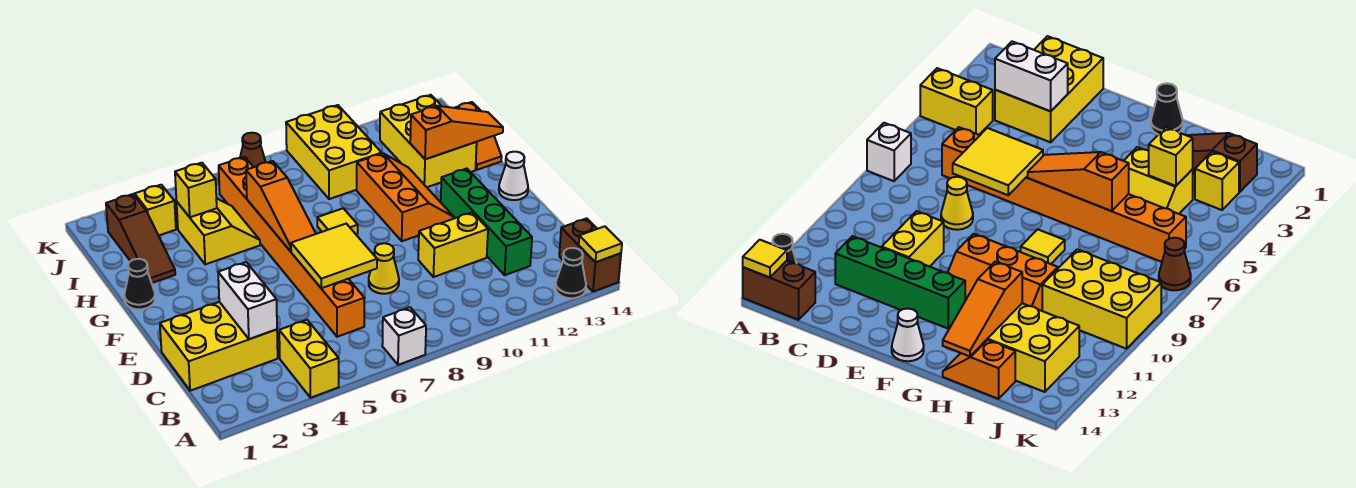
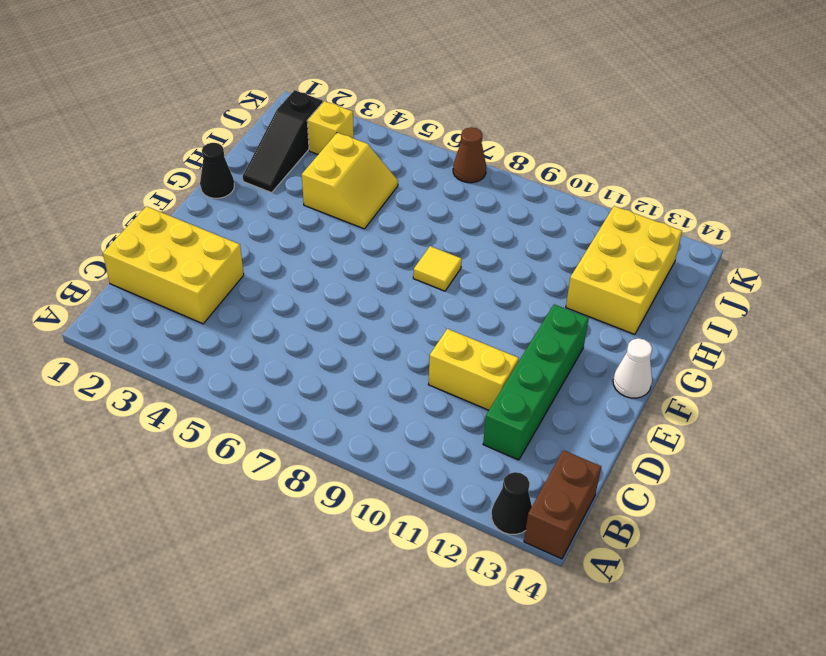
black 1x3 slope [243,90,323,193] -> brown 1x3 slope [106,194,175,283]
none -> yellow 1x2 brick [279,320,339,398]
none -> white 1x1 brick [382,307,426,365]
none -> orange 1x8 brick [219,157,364,337]

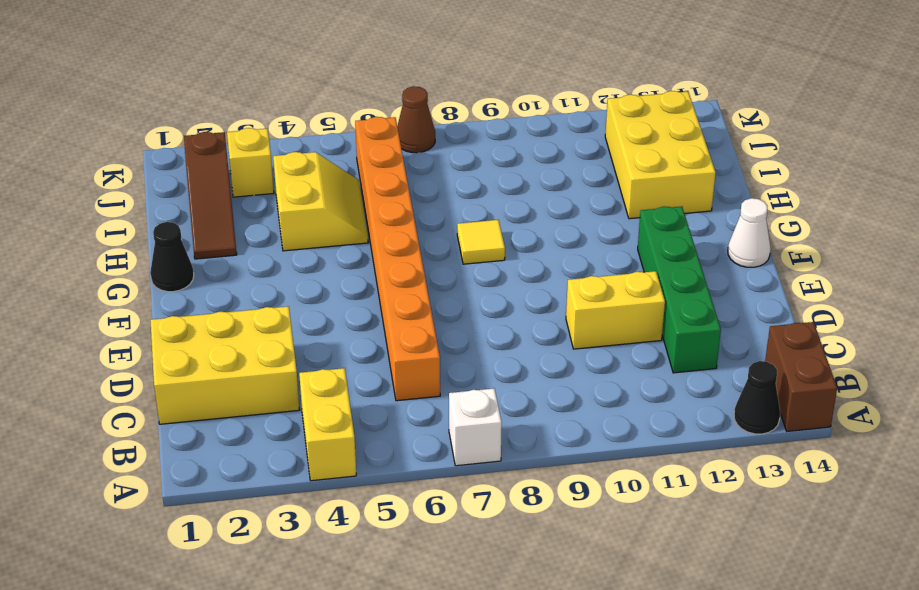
none -> yellow 1x1 cone [369,243,399,294]
none -> orange 2x3 slope [357,153,455,241]
none -> orange 1x2 slope [455,102,502,170]

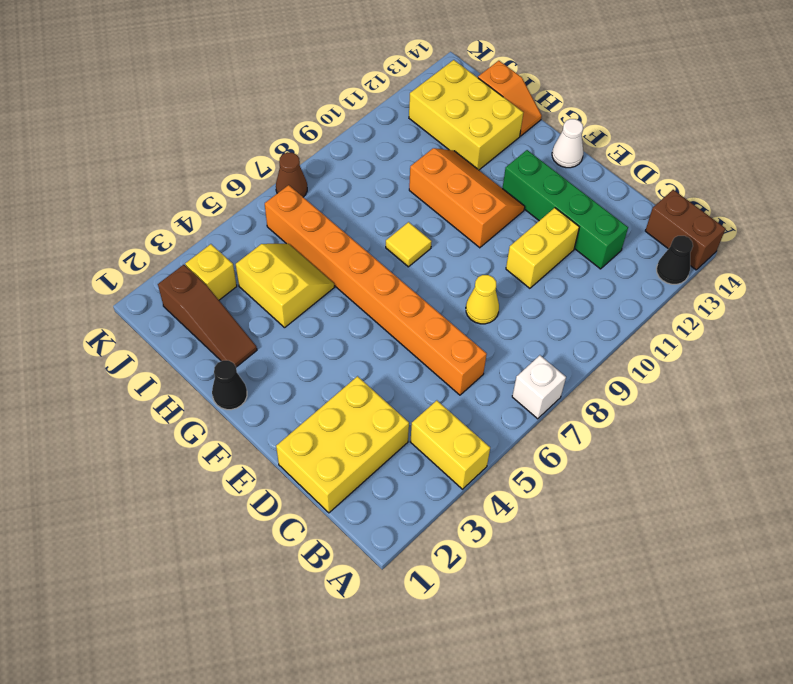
none -> yellow 2x3 brick [286,105,382,199]
none -> yellow 1x1 tile [579,226,622,262]
none -> white 1x2 brick [218,262,277,339]

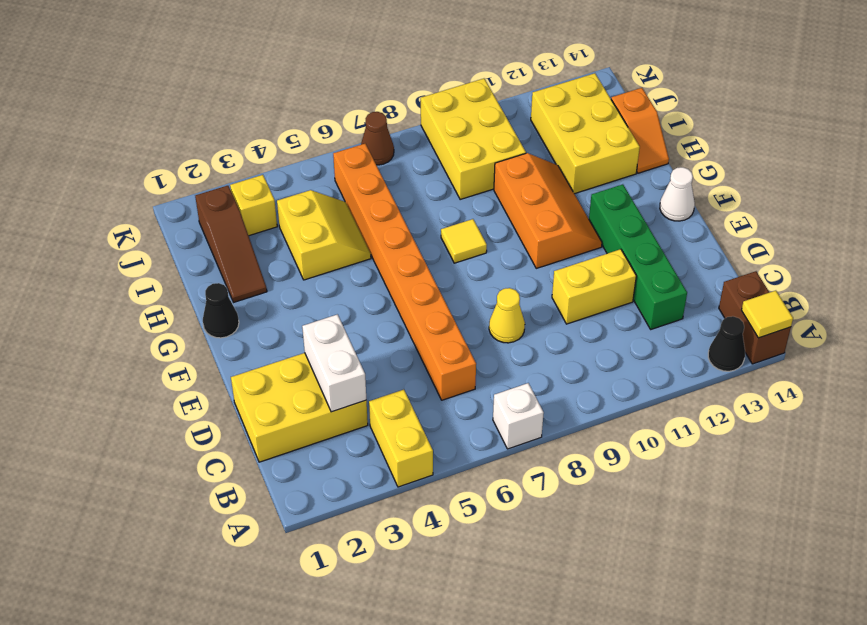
none -> yellow 2x2 tile [291,224,377,288]
none -> orange 1x3 slope [246,161,316,251]
none -> orange 1x3 slope [410,106,503,159]

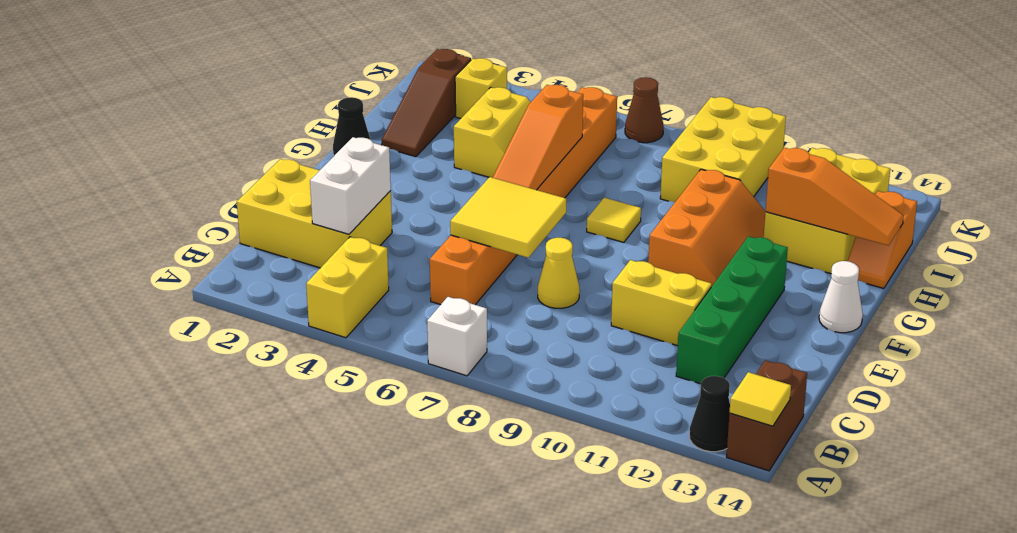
none -> yellow 1x1 brick [175,163,217,217]

